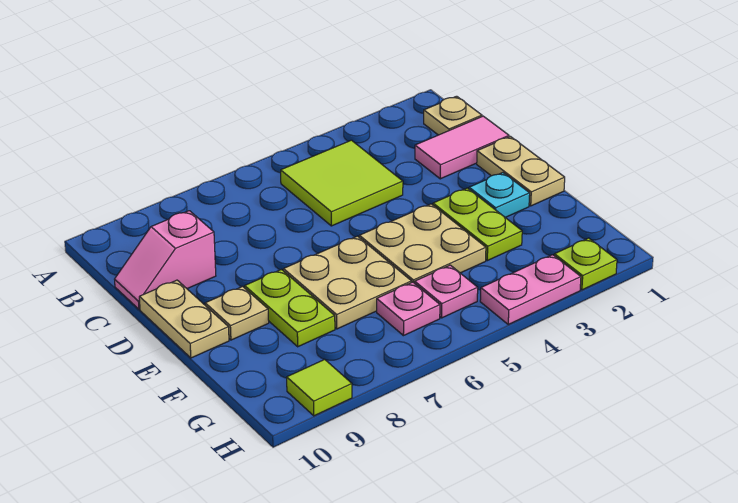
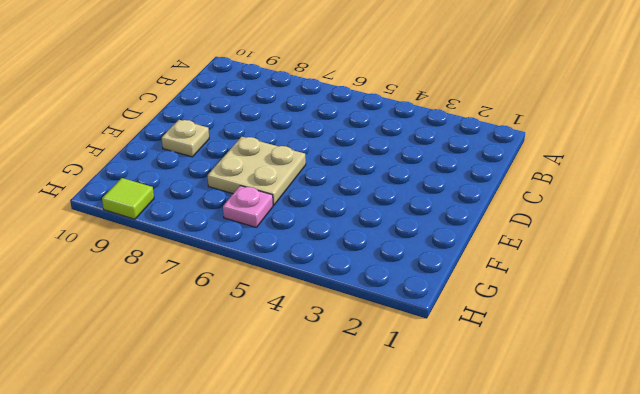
none -> tan 1x1 plate [424,96,482,135]
none -> lime 2x2 tile [281,140,403,226]
none -> pink 1x2 tile [415,116,509,179]

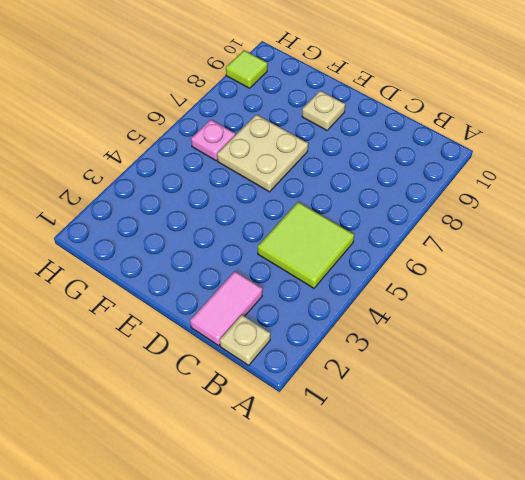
none -> pink 1x2 slope [115,211,216,309]
none -> tan 1x2 plate [477,136,565,206]
none -> tan 1x2 plate [139,280,229,358]

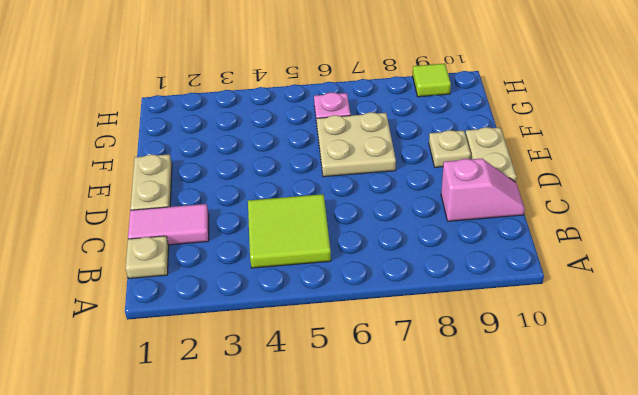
none -> cyan 1x1 plate [469,173,530,217]
none -> lime 1x2 plate [433,188,522,261]
none -> tan 2x2 plate [359,204,486,283]

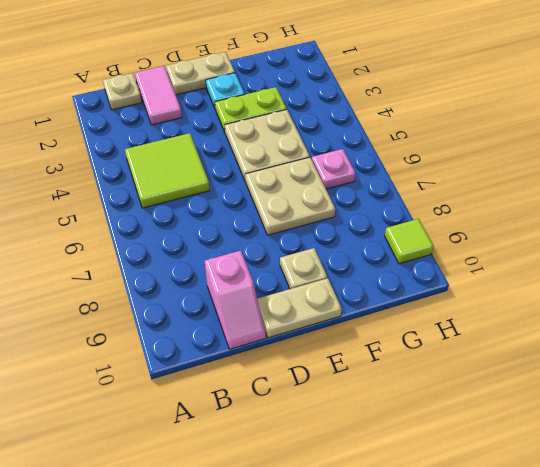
none -> lime 1x2 plate [245,270,335,347]
none -> pink 1x1 plate [415,265,478,318]
none -> lime 1x1 plate [554,238,617,290]

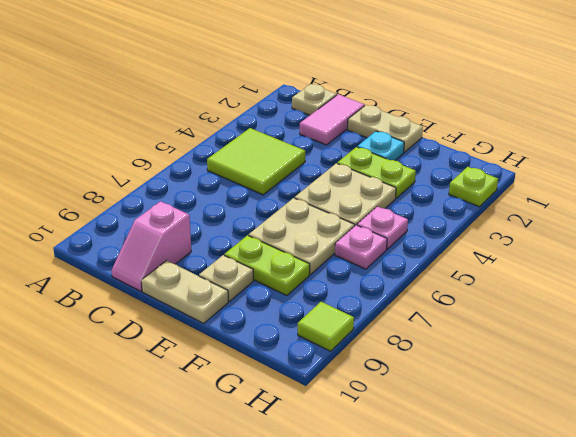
none -> pink 1x2 plate [480,255,581,324]

